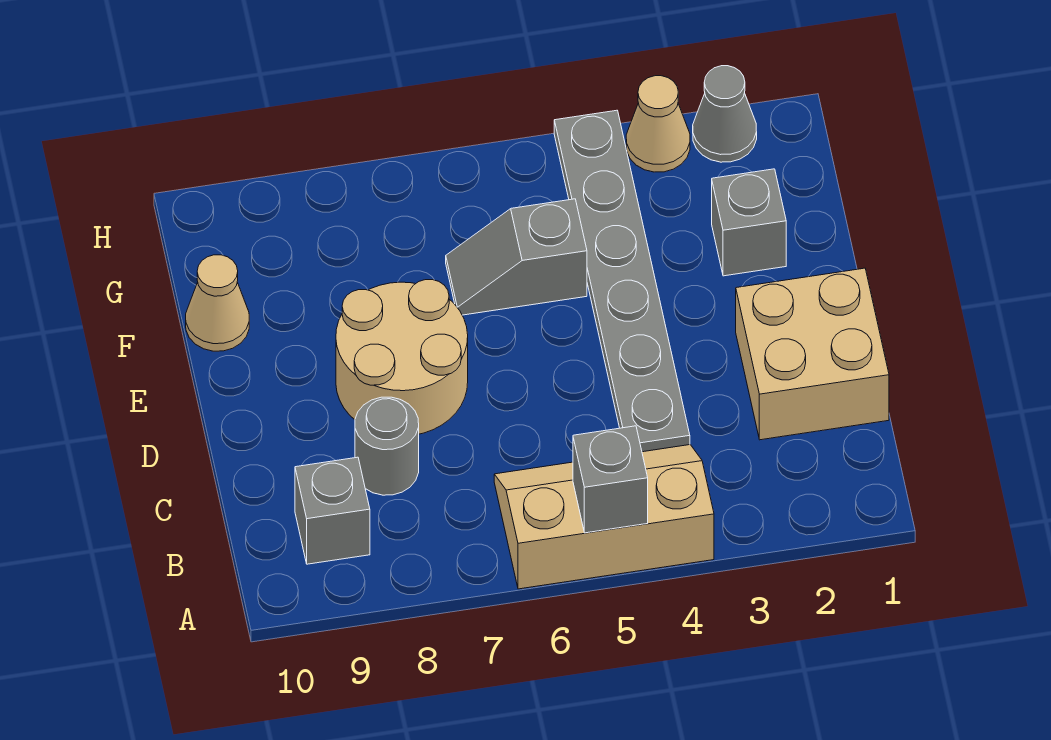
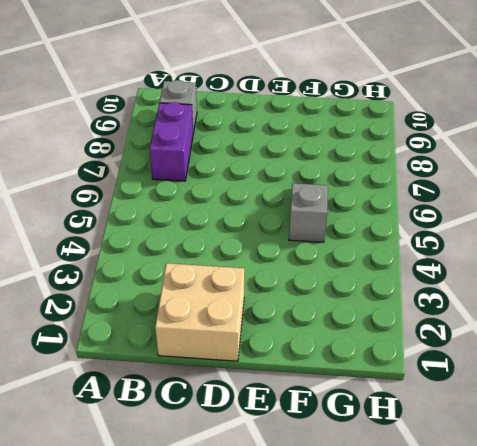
purple 1x2 brick [150,102,193,181] -> none
none -> tan 2x3 slope [494,445,714,589]
none -> grey 1x6 plate [554,110,690,452]
none -> grey 1x1 round brick [355,397,419,495]

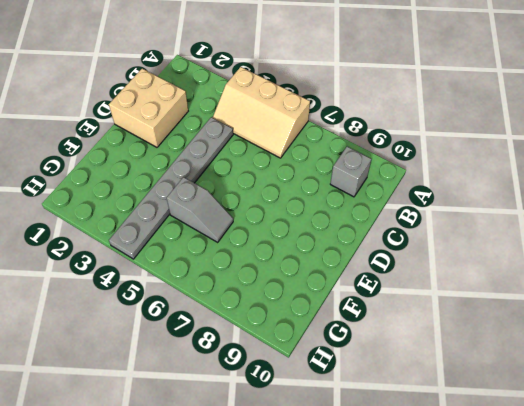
none -> grey 1x1 round brick [355,397,419,495]
none -> tan 2x2 round brick [336,280,468,434]
none -> grey 1x1 brick [712,169,786,276]

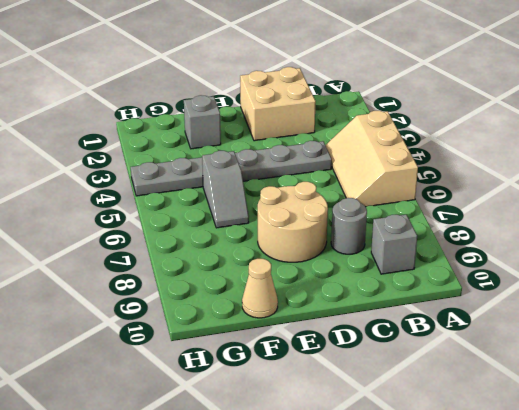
none -> grey 1x1 cone [693,66,757,162]
none -> tan 1x1 cone [626,76,690,172]
none -> grey 1x1 brick [573,426,648,533]

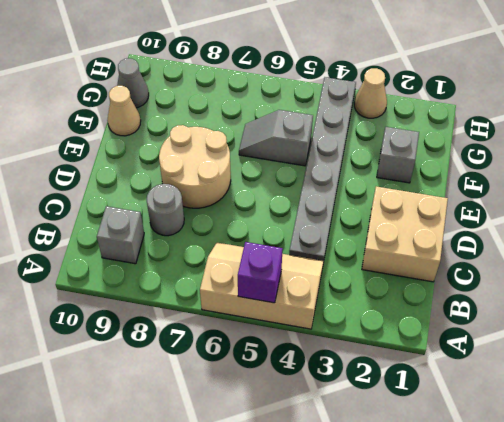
purple 1x1 brick [238,242,283,303] -> grey 1x1 brick [573,426,648,533]
grey 1x1 cone [117,58,149,108] -> grey 1x1 cone moved to [693,66,757,162]

